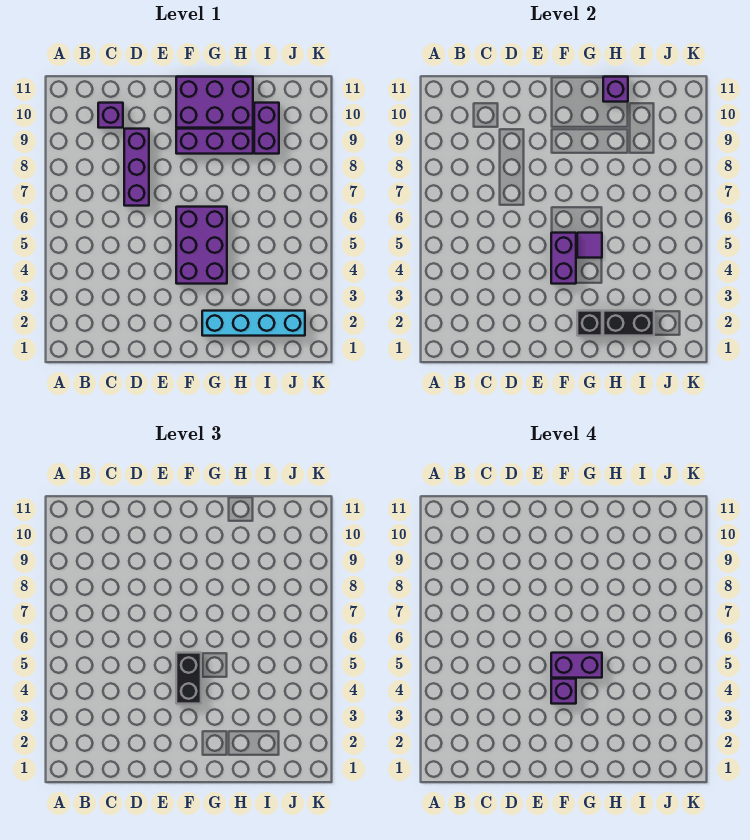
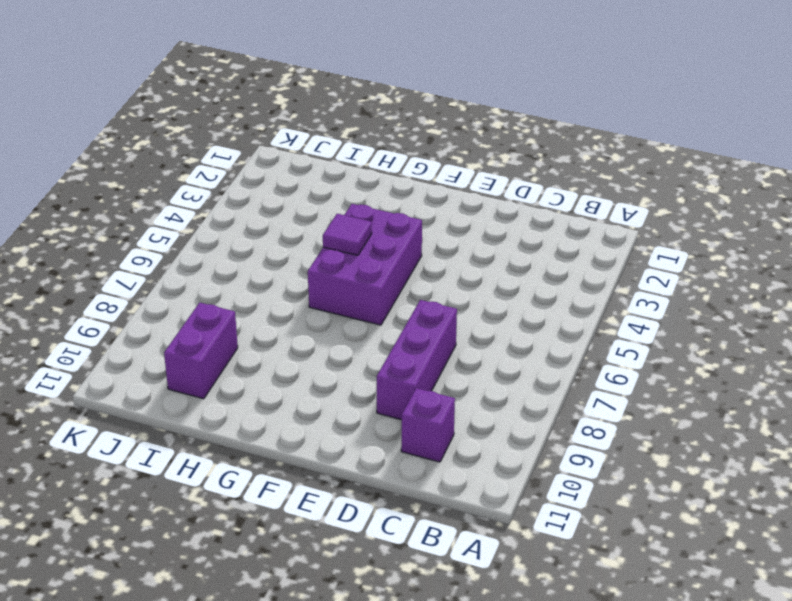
none -> purple 1x3 brick [176,129,253,154]
none -> purple 2x3 brick [176,77,253,128]
none -> cyan 1x4 brick [202,311,305,336]

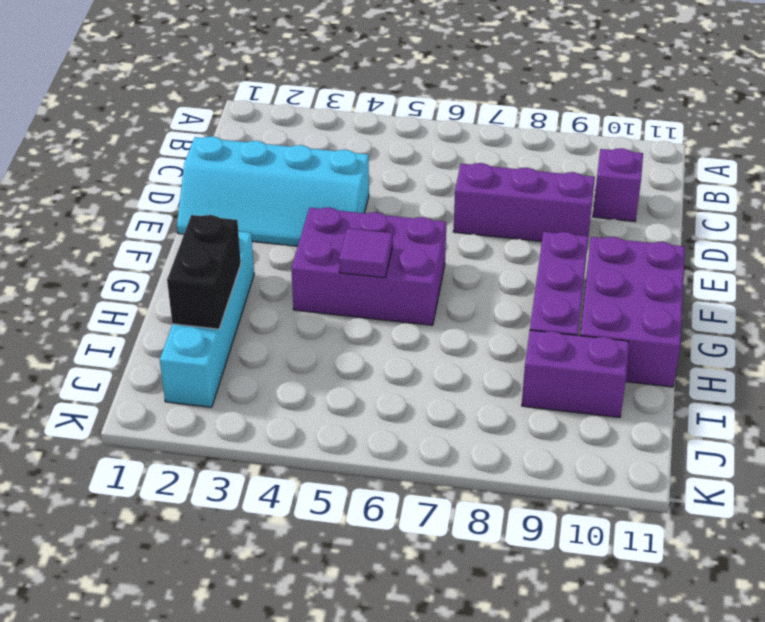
cyan 2x4 slope [177,136,369,246] -> none
none -> purple 1x2 brick [551,233,576,284]
none -> black 1x1 brick [577,311,602,336]
none -> purple 1x1 brick [603,77,628,102]

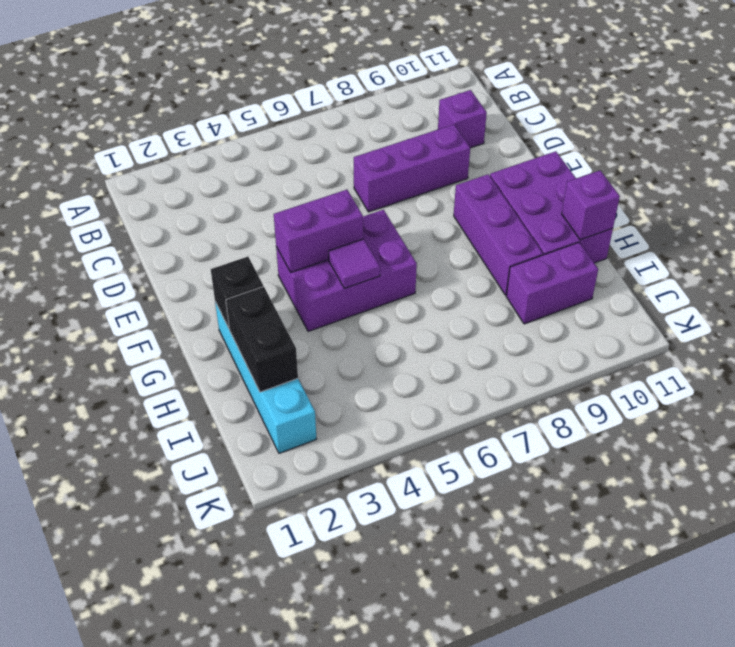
none -> black 1x2 brick [176,653,201,704]
none -> purple 1x1 brick [551,679,576,704]
none -> purple 1x2 brick [551,653,602,678]

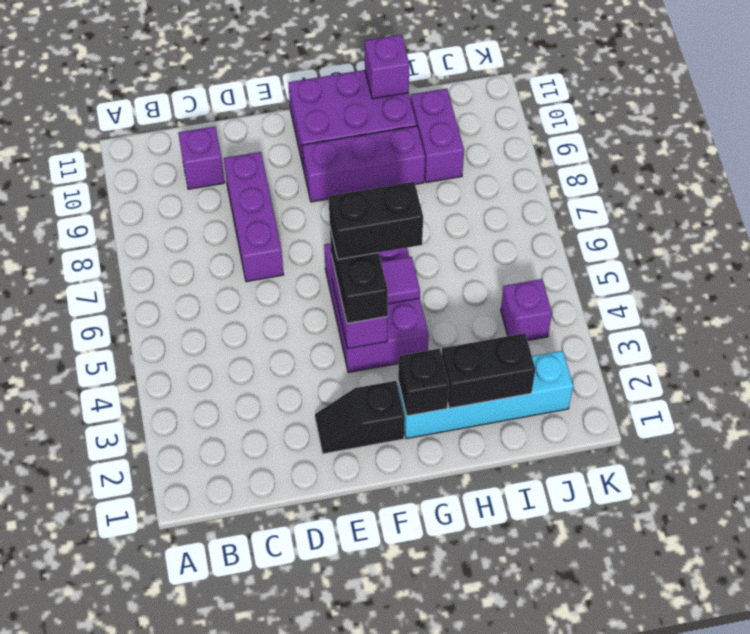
black 1x2 slope [315,381,405,454] -> none
black 1x2 brick [329,182,423,259] -> purple 1x2 brick [551,653,602,678]
purple 1x1 brick [501,279,552,340] -> purple 1x1 brick moved to [551,679,576,704]

